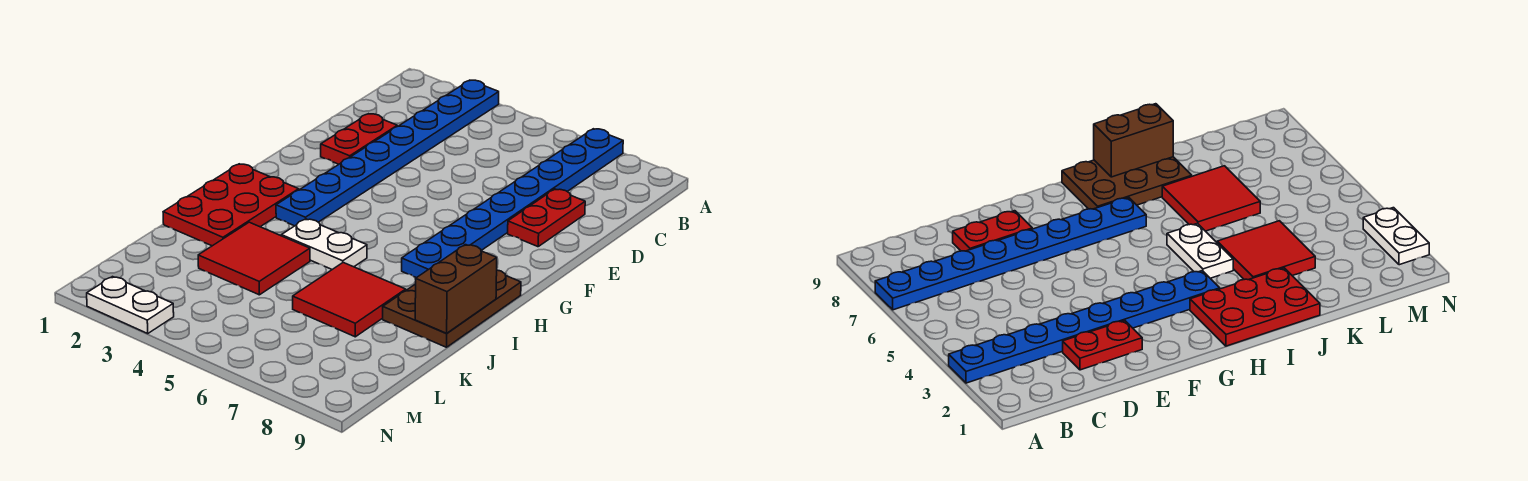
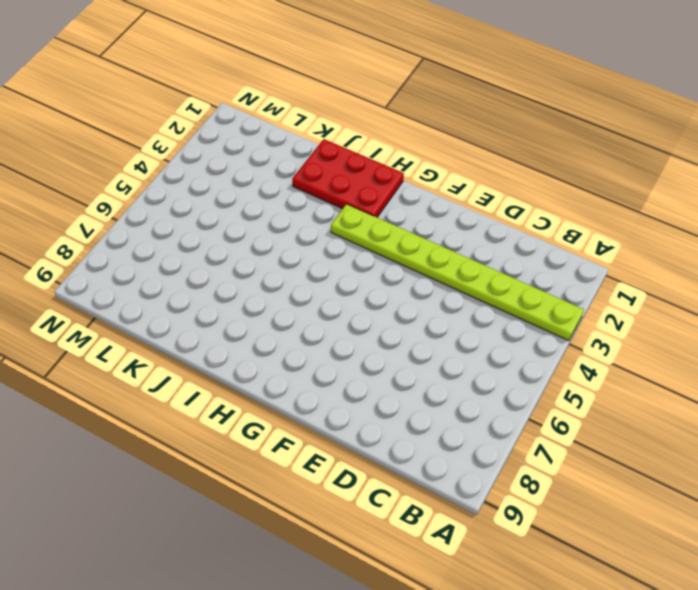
lime 1x8 plate [331,204,584,341] -> blue 1x8 plate [276,80,499,226]
none -> blue 1x8 plate [402,129,623,278]
none -> red 1x2 plate [321,114,397,164]

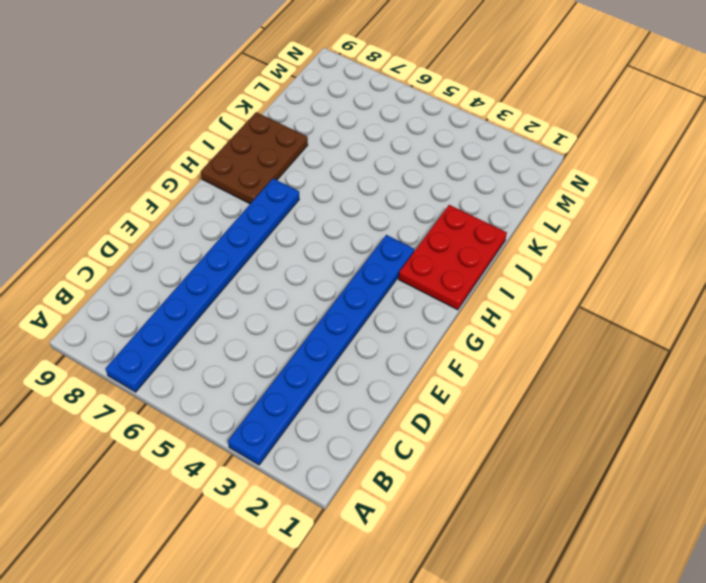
none -> red 1x2 plate [321,114,397,164]
none -> red 1x2 plate [508,189,585,247]

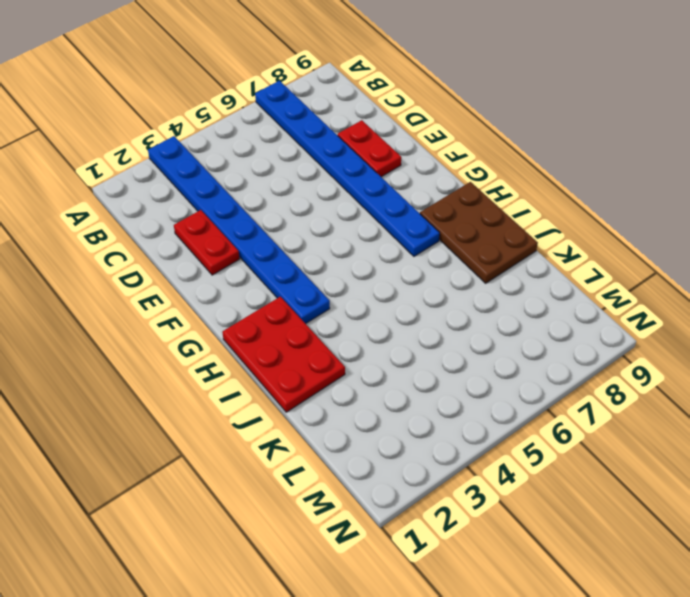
none -> white 1x2 plate [281,219,367,269]
none -> red 2x2 tile [198,222,310,295]

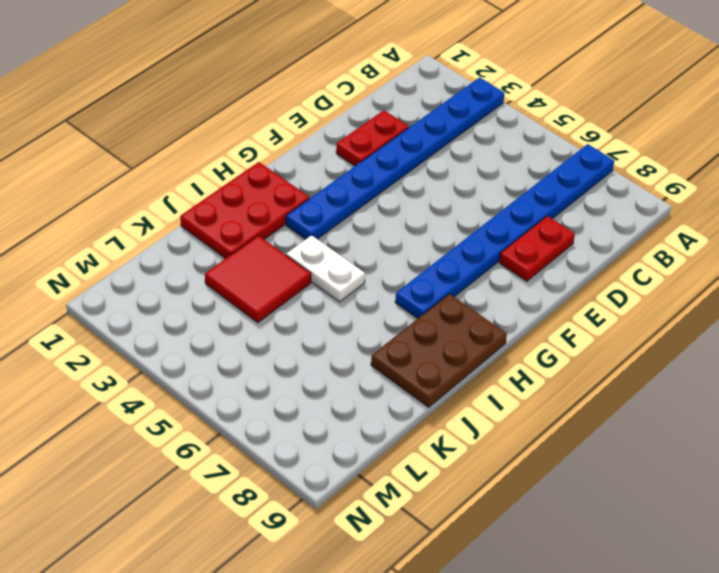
none -> red 2x2 tile [293,263,406,337]
none -> white 1x2 plate [87,277,174,333]

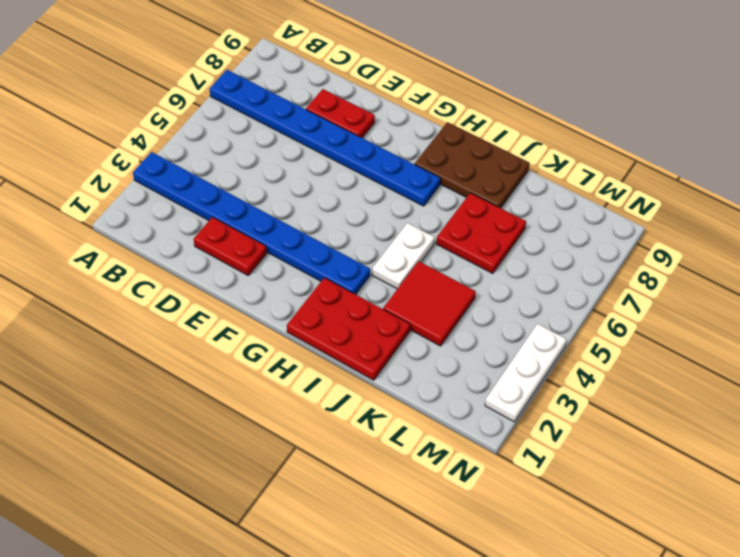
red 2x2 plate [436,193,526,274] -> red 2x2 tile [293,263,406,337]
white 1x3 plate [485,324,566,422] -> white 1x2 plate [87,277,174,333]
none -> brown 1x2 brick [415,245,497,333]

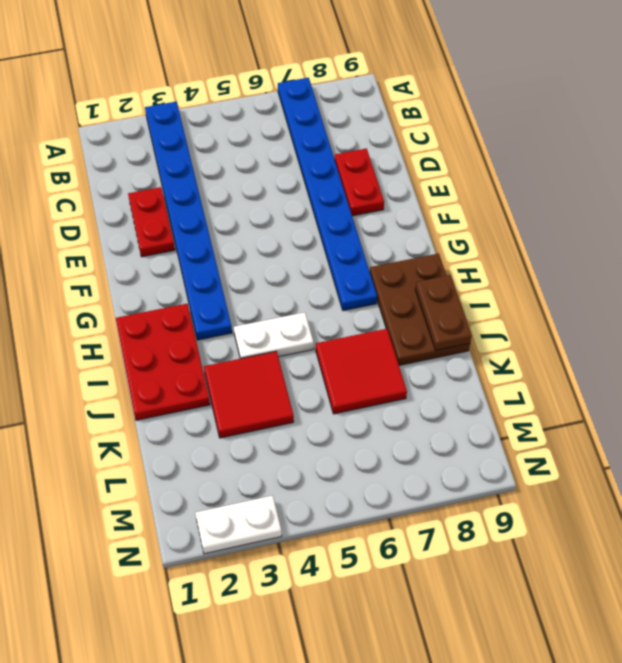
brown 1x2 plate [415,275,472,351] -> brown 1x2 brick [415,245,497,333]

